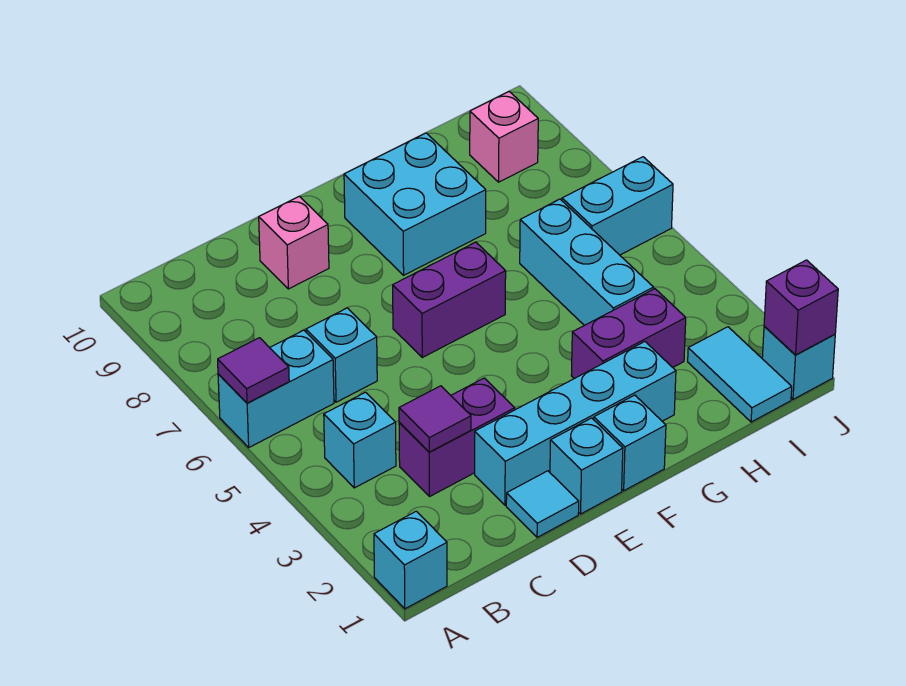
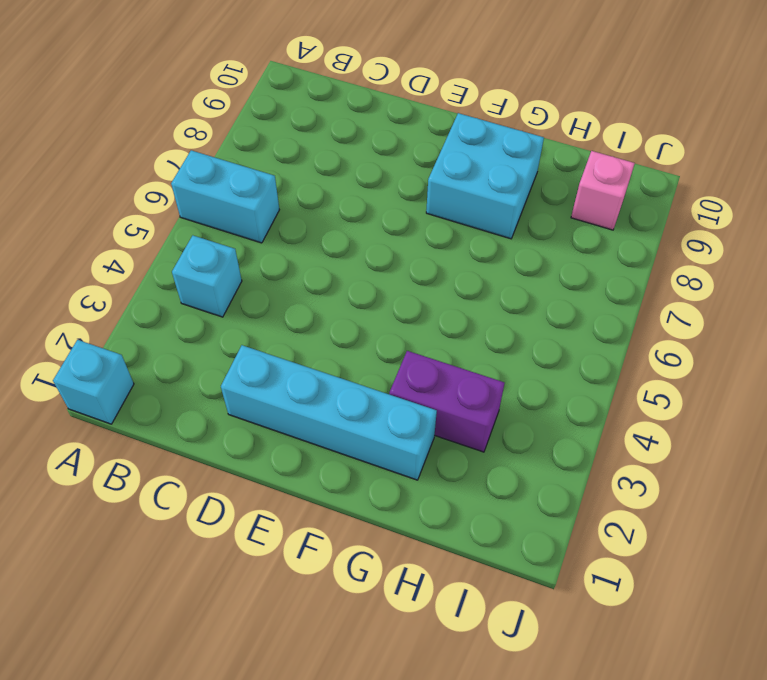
none -> purple 1x2 brick [399,378,515,497]
none -> cyan 1x1 brick [306,308,377,402]
none -> cyan 1x1 tile [506,471,579,537]

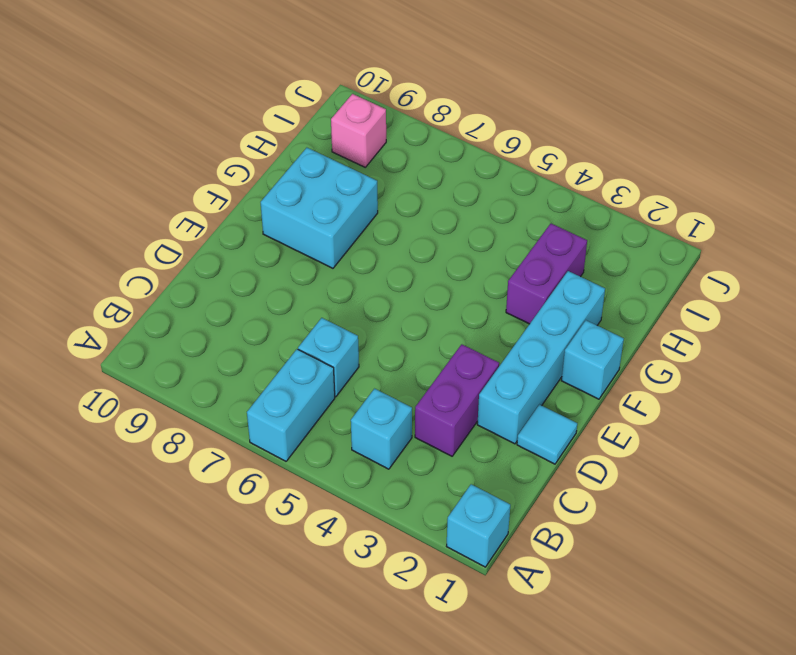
none -> pink 1x1 brick [259,196,329,289]
none -> cyan 1x1 brick [550,418,623,514]
none -> purple 1x2 brick [393,242,506,357]

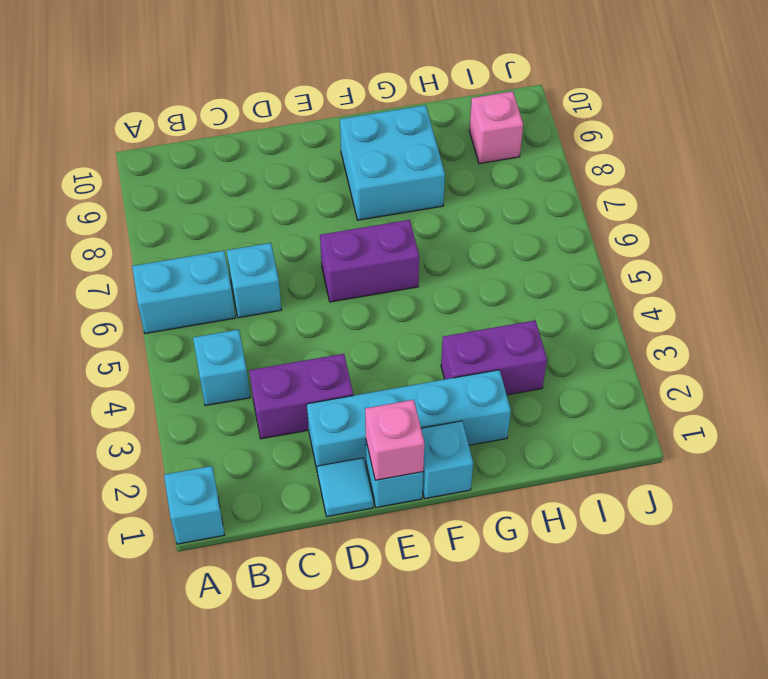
pink 1x1 brick [365,400,424,480] -> pink 1x1 brick moved to [259,196,329,289]
none -> cyan 1x3 brick [520,199,654,325]
none -> cyan 1x2 tile [688,327,792,422]
none -> cyan 1x2 brick [562,157,673,255]

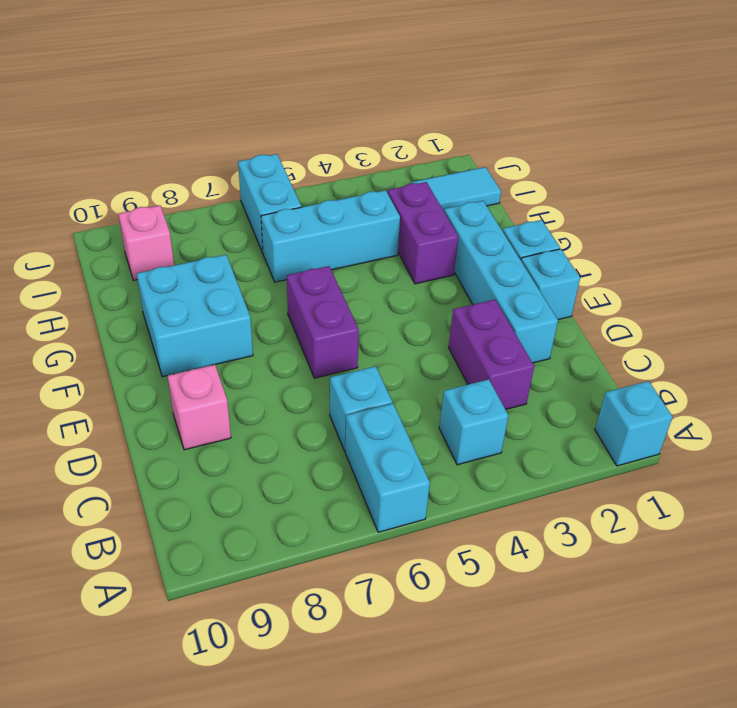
none -> cyan 1x1 tile [506,471,579,537]
none -> cyan 1x1 brick [762,327,835,399]
none -> purple 1x1 tile [218,338,289,403]

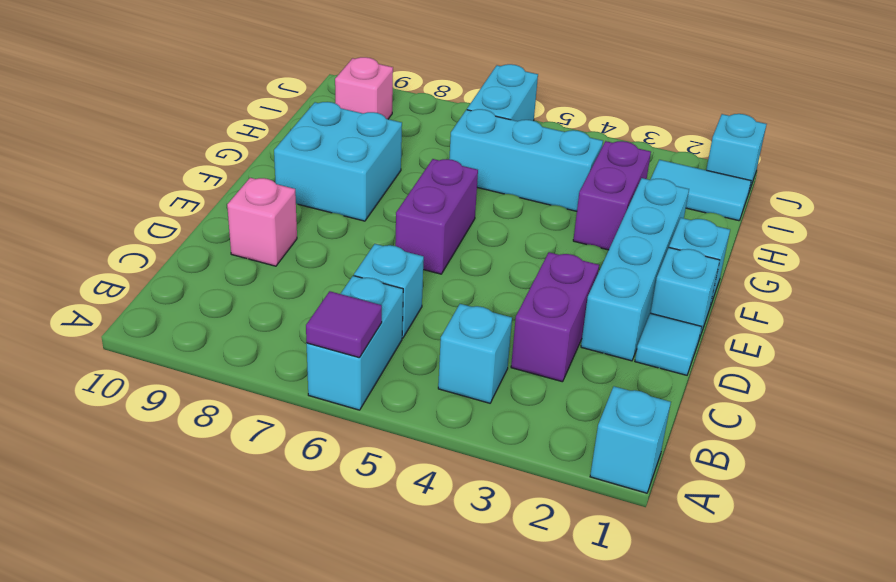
none -> purple 1x1 tile [399,386,471,452]
none -> purple 1x1 brick [764,260,838,355]

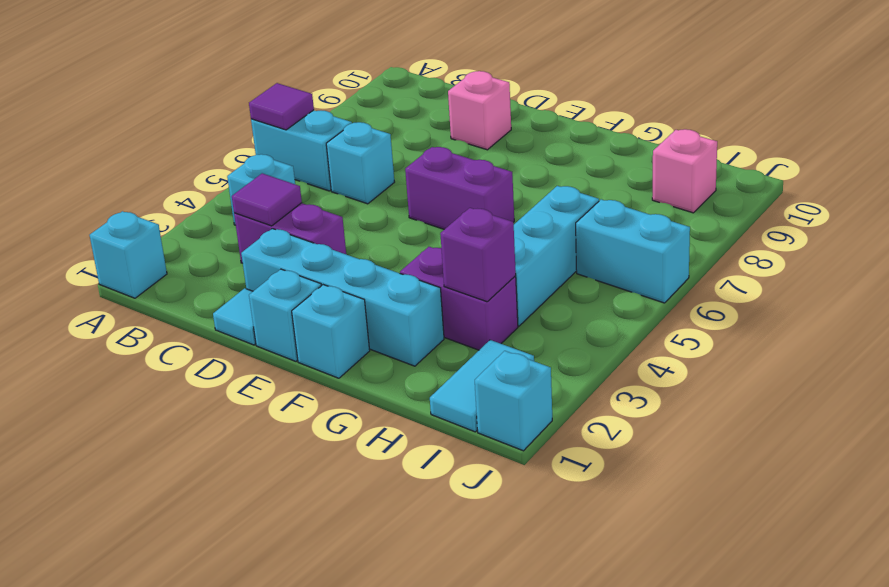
purple 1x1 brick [440,208,516,302] -> purple 1x1 brick moved to [764,260,838,355]
none -> cyan 2x2 brick [344,133,486,275]

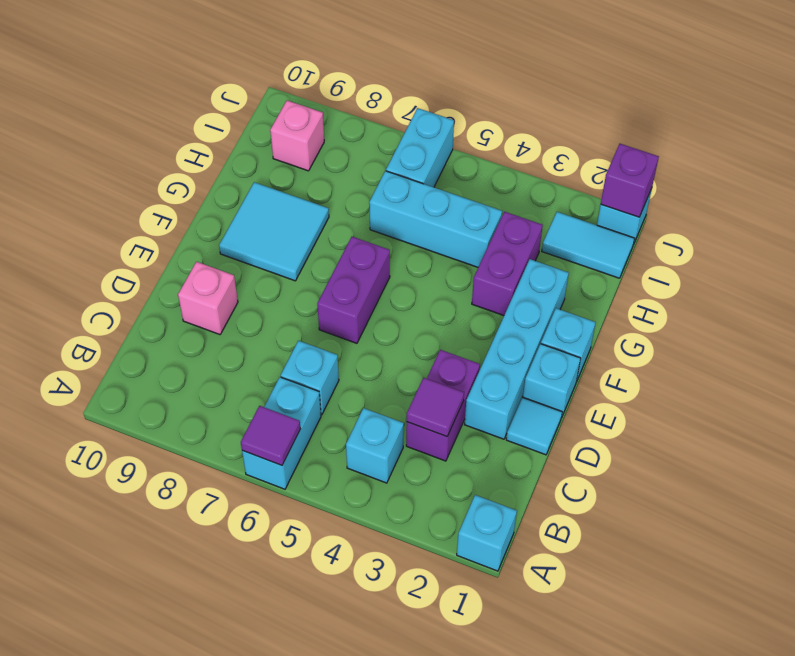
cyan 2x2 tile [219,182,329,281] -> cyan 2x2 brick [344,133,486,275]

